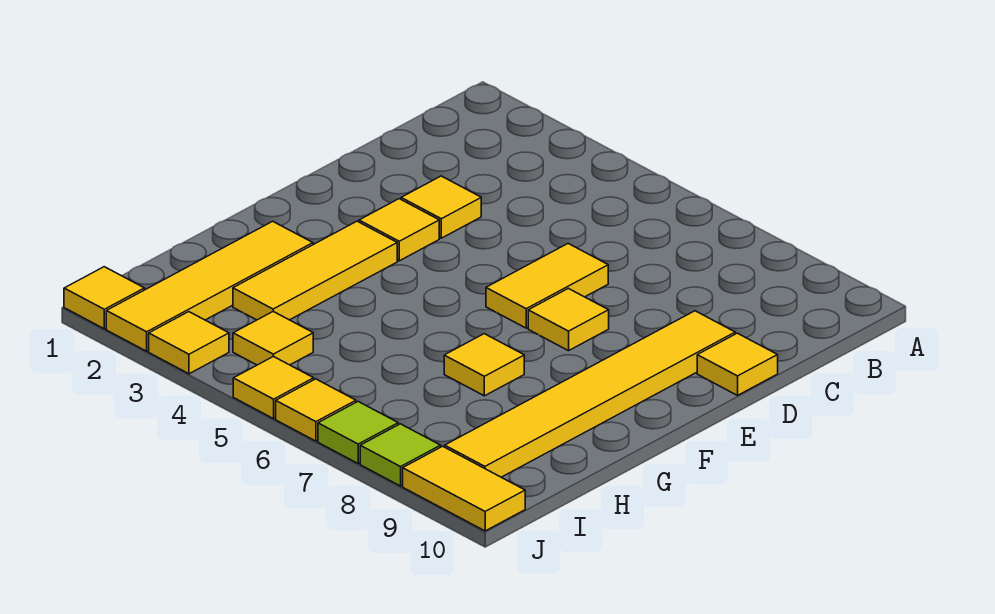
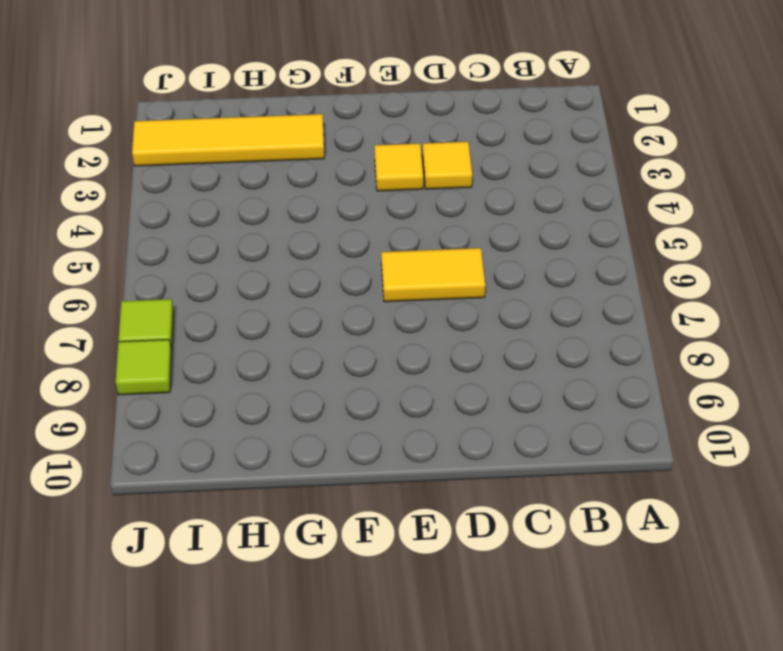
none -> yellow 1x6 tile [445,311,735,477]
none -> yellow 1x1 tile [697,333,778,395]
none -> yellow 1x1 tile [528,288,609,351]

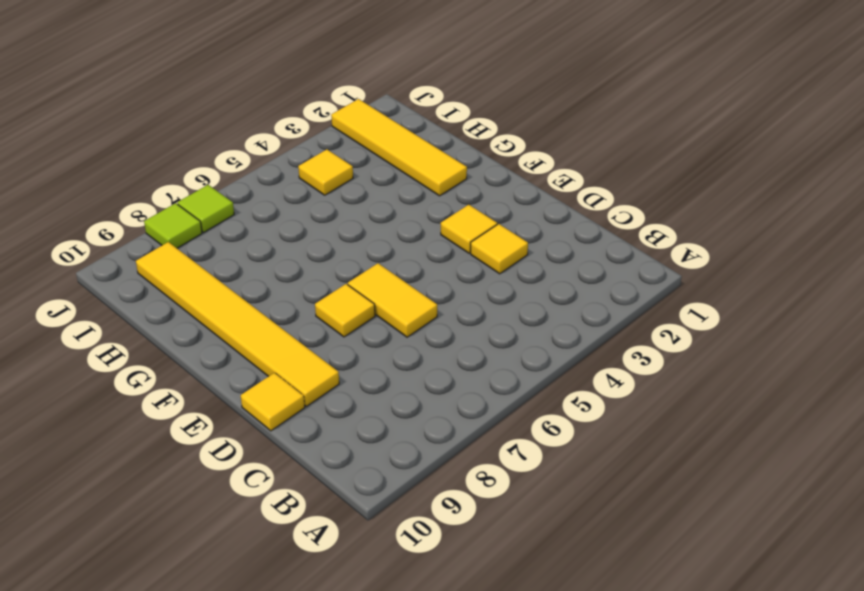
none -> yellow 1x3 tile [233,221,397,320]
none -> yellow 1x1 tile [444,334,524,396]
none -> yellow 1x1 tile [64,267,144,329]

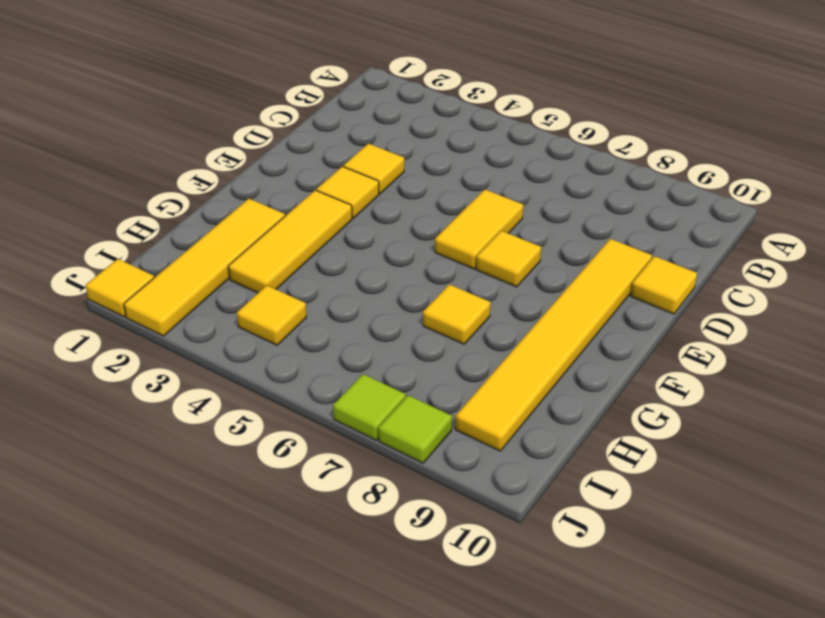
none -> yellow 1x1 tile [149,312,229,374]
none -> yellow 1x1 tile [233,356,314,419]
none -> yellow 1x1 tile [276,379,356,441]

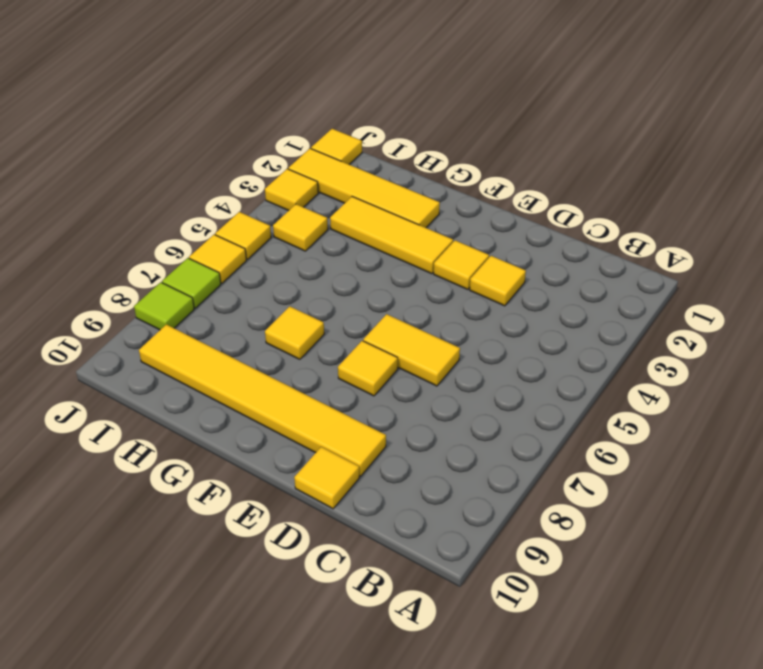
none -> yellow 1x2 tile [403,446,525,531]

